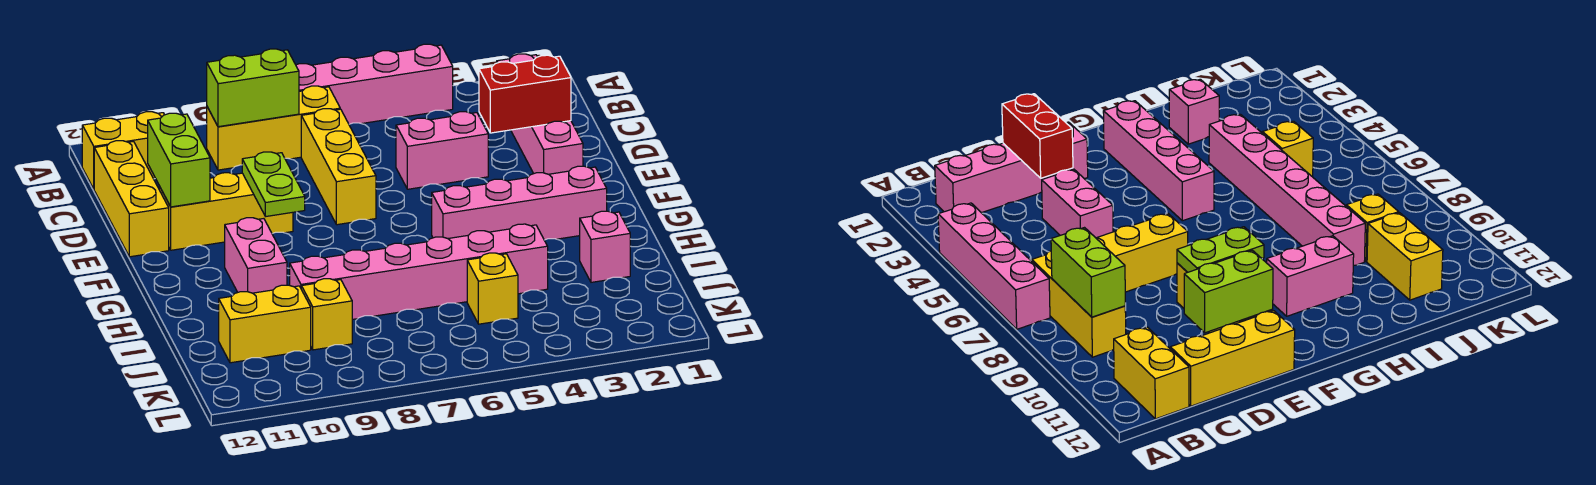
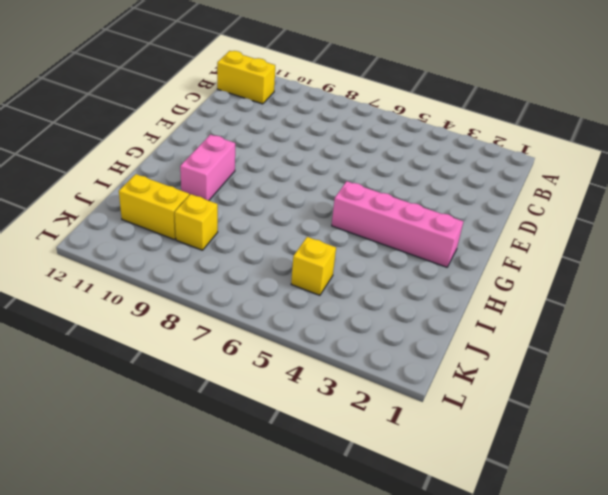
none -> pink 1x4 brick [296,44,453,124]
none -> pink 1x4 brick [497,54,583,174]
none -> yellow 1x3 brick [207,86,340,170]

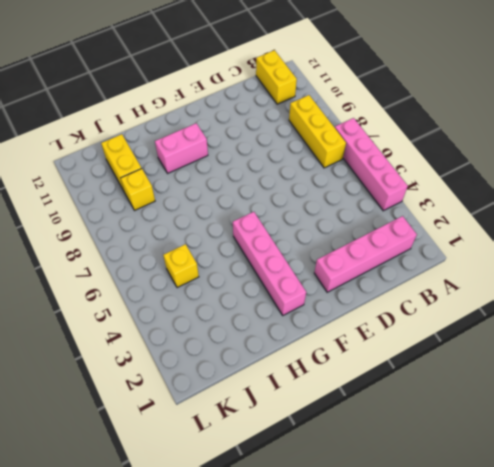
none -> yellow 1x3 brick [301,109,376,225]
none -> yellow 1x3 brick [94,141,169,257]
none -> pink 1x2 brick [396,112,488,189]

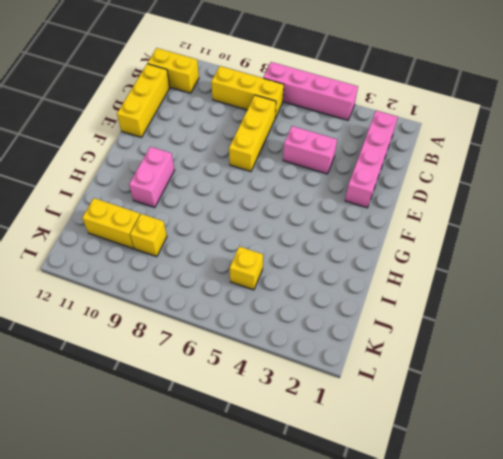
none -> yellow 1x3 brick [159,173,293,250]
none -> pink 1x4 brick [432,166,607,240]
none -> pink 1x1 brick [580,211,630,282]

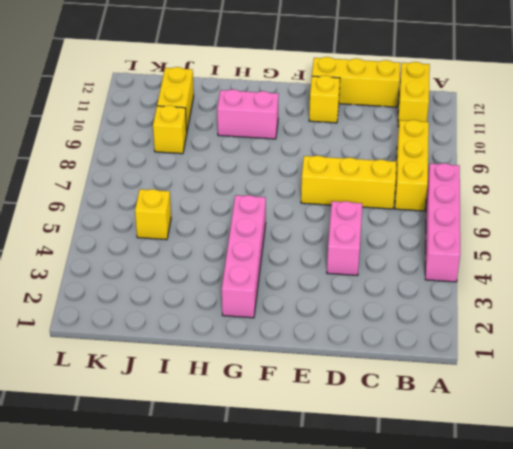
yellow 1x1 brick [309,75,340,123] -> yellow 1x3 brick [159,173,293,250]
none -> pink 1x4 brick [497,54,583,174]
none -> pink 1x1 brick [580,211,630,282]
none -> pink 1x6 brick [290,224,548,320]

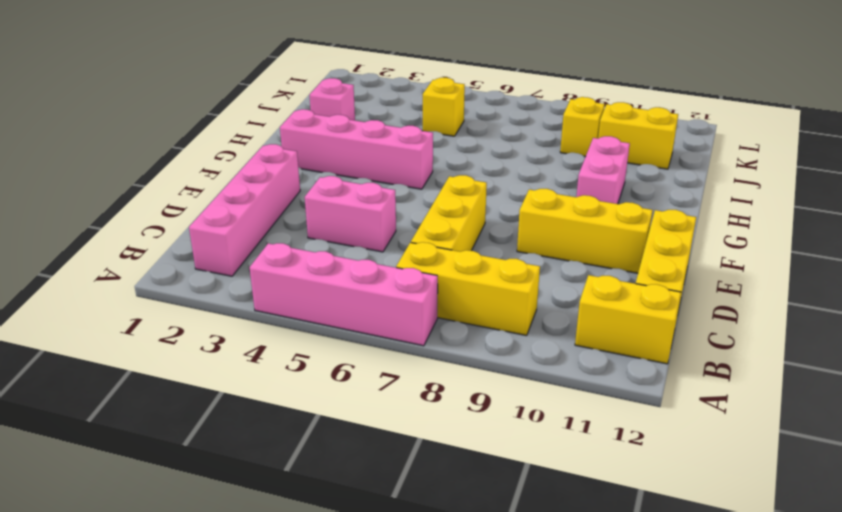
none -> pink 1x6 brick [290,224,548,320]
none -> lime 1x2 brick [207,49,299,127]
none -> red 1x2 brick [479,55,571,133]

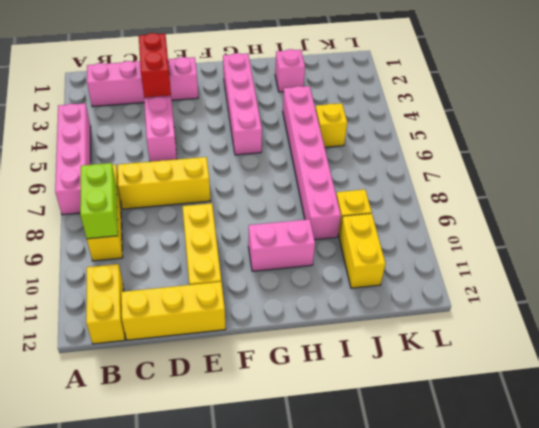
none -> lime 1x2 brick [148,113,210,207]
none -> lime 1x2 plate [242,152,305,217]

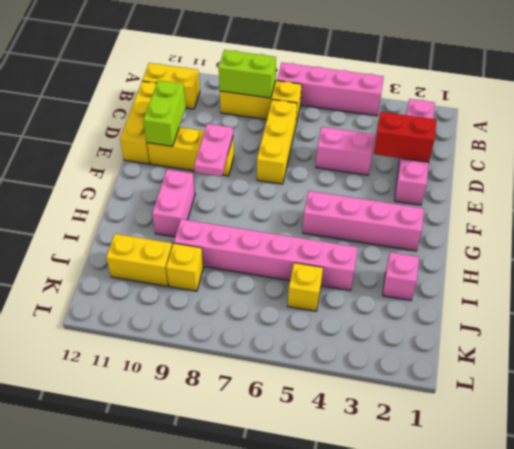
pink 1x2 plate [194,124,233,176] -> lime 1x2 plate [242,152,305,217]

